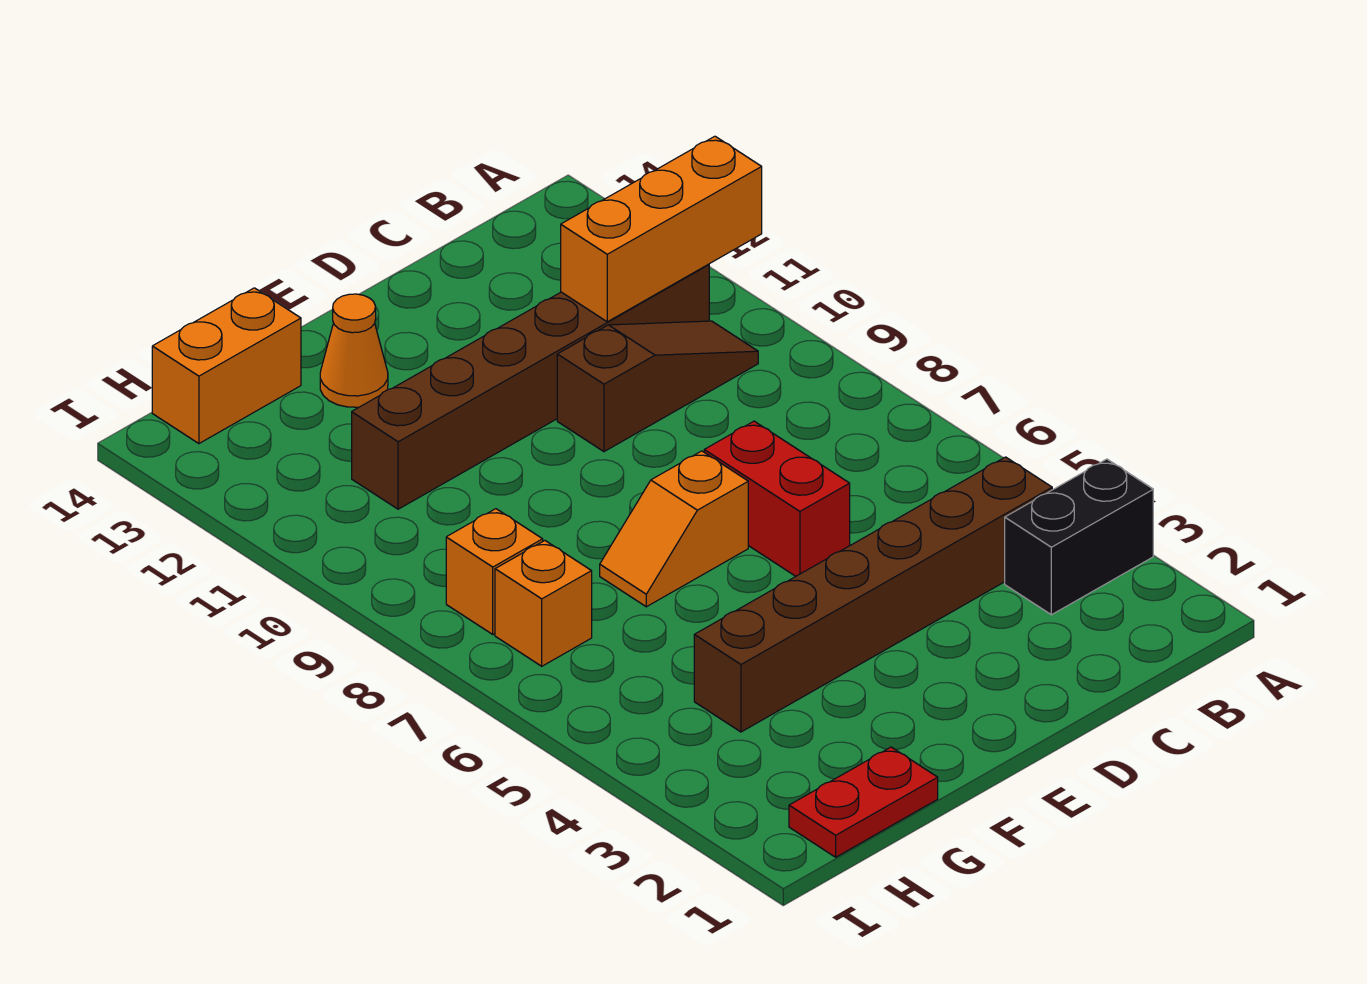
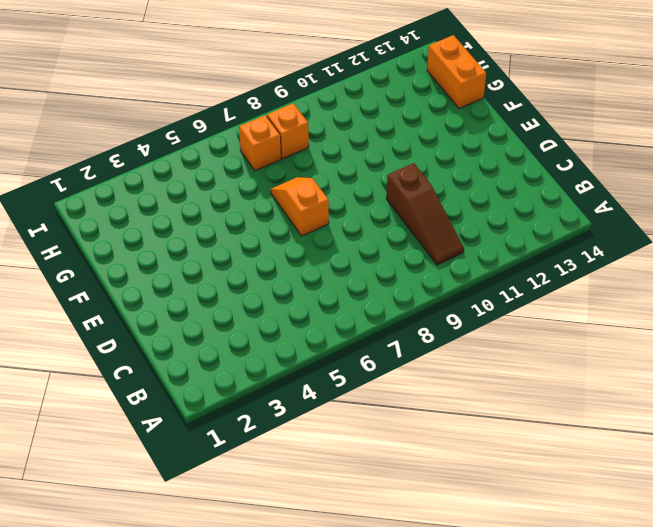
none -> black 1x2 brick [1005,459,1153,615]
none -> brown 1x6 brick [694,457,1052,732]
none -> brown 1x6 brick [352,264,709,509]

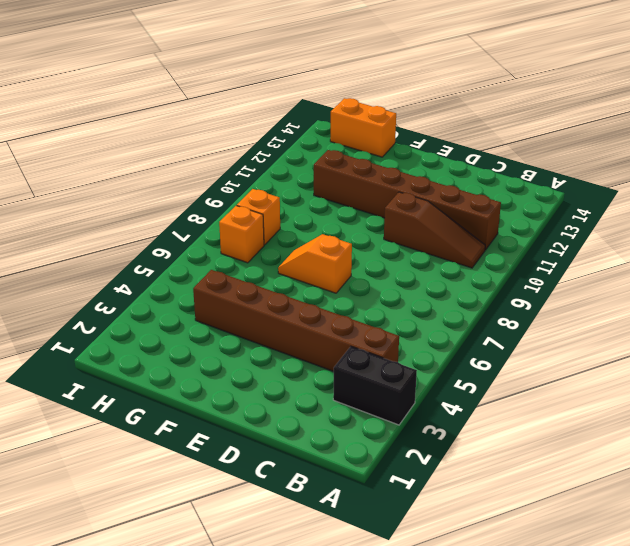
none -> red 1x2 brick [704,421,850,576]
none -> orange 1x1 cone [320,294,388,407]
none -> red 1x2 plate [789,747,938,857]

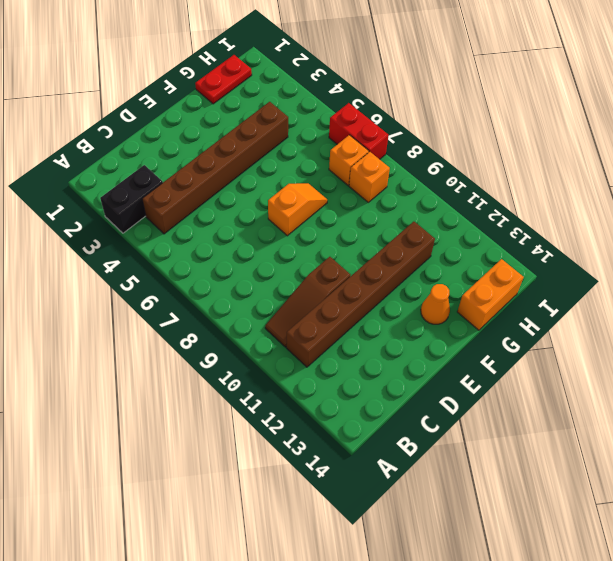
red 1x2 brick [329,103,388,159] -> red 1x2 brick moved to [704,421,850,576]
none -> orange 1x3 brick [561,136,762,322]

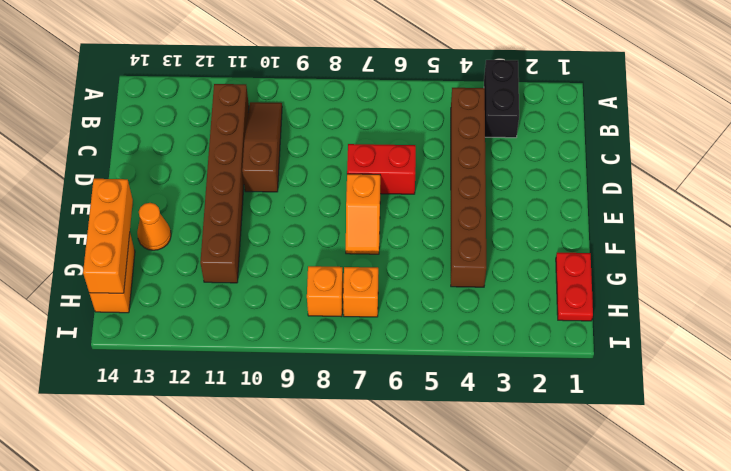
orange 1x3 brick [83,179,133,293] -> orange 1x3 brick moved to [561,136,762,322]

